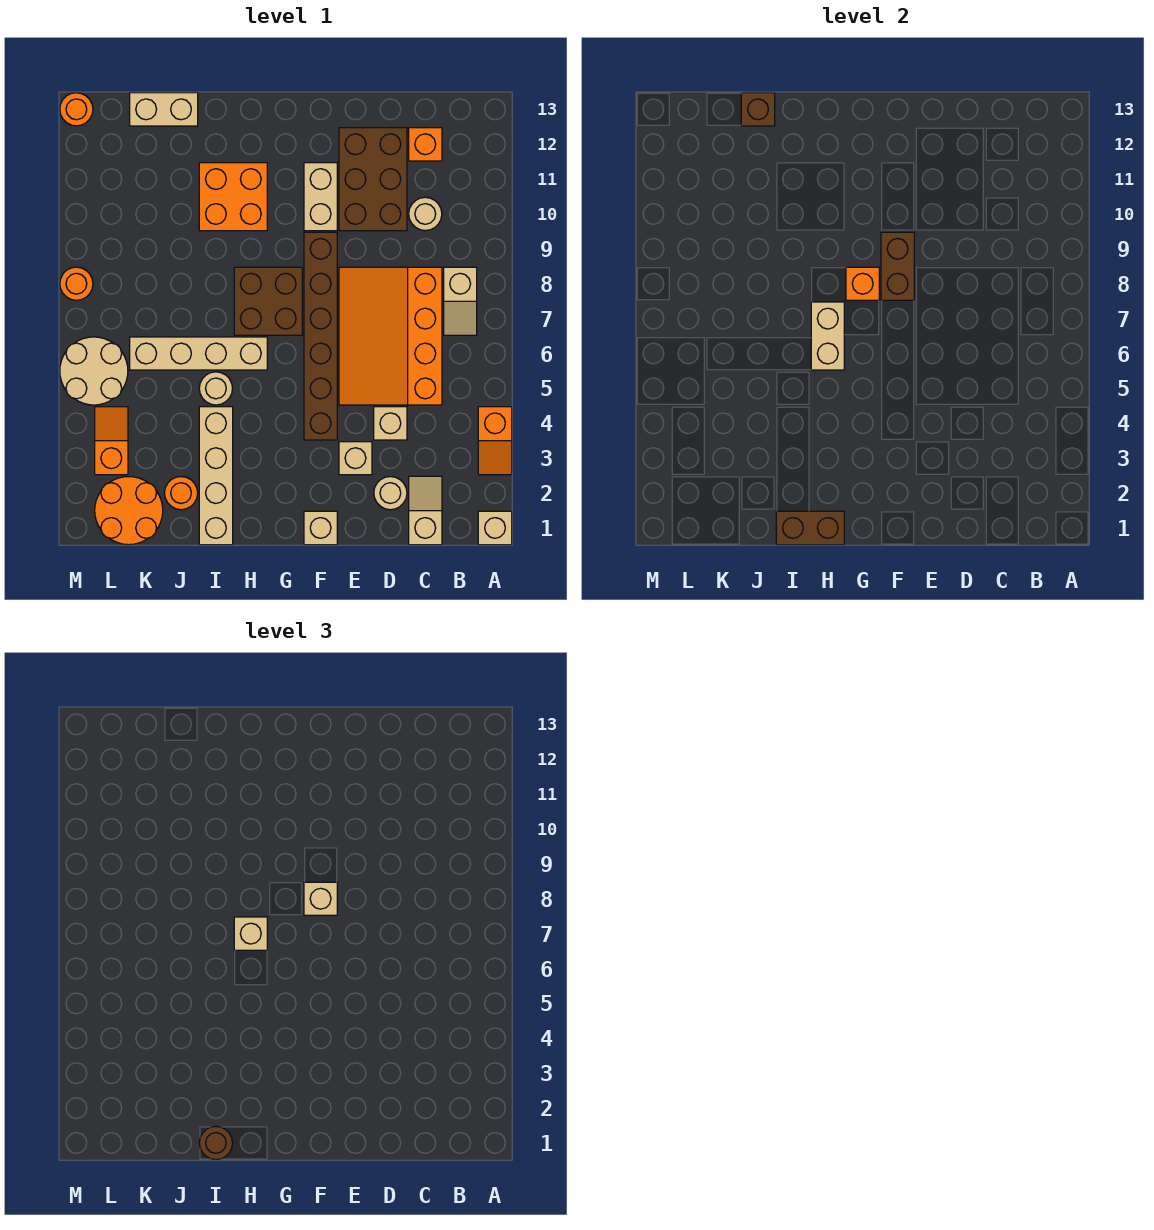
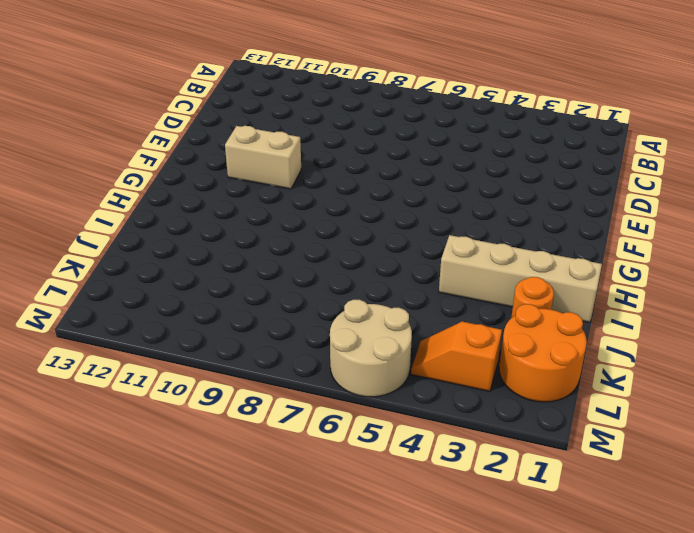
none -> tan 1x1 brick [478,511,512,545]
none -> orange 1x2 slope [478,407,512,475]
none -> tan 1x2 slope [444,267,477,335]
none -> tan 1x2 slope [409,476,442,545]

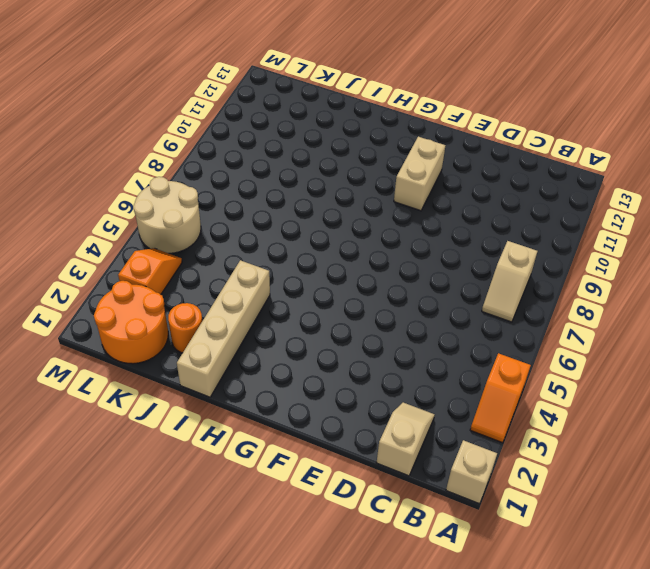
none -> orange 3x4 slope [339,267,442,405]
none -> tan 1x1 round brick [409,197,442,231]
none -> orange 1x1 brick [409,128,442,161]
none -> tan 1x1 round brick [374,477,407,510]

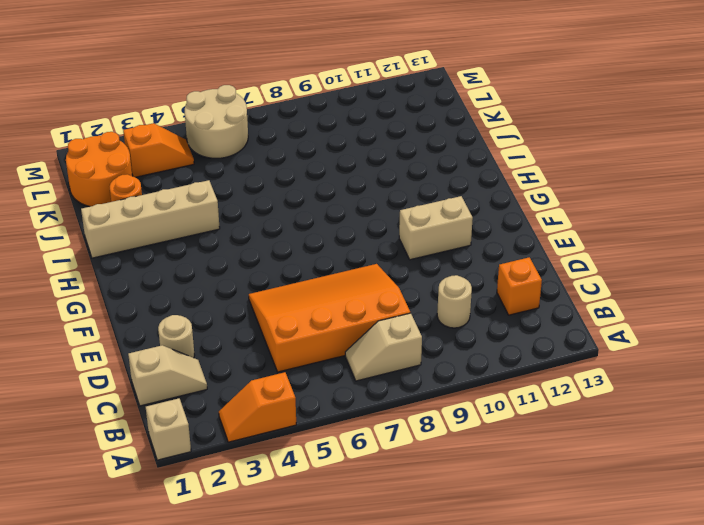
none -> tan 1x1 brick [374,407,407,440]
none -> brown 2x3 brick [339,128,407,231]
none -> tan 1x1 brick [339,442,372,475]
none -> tan 1x1 brick [304,511,337,545]

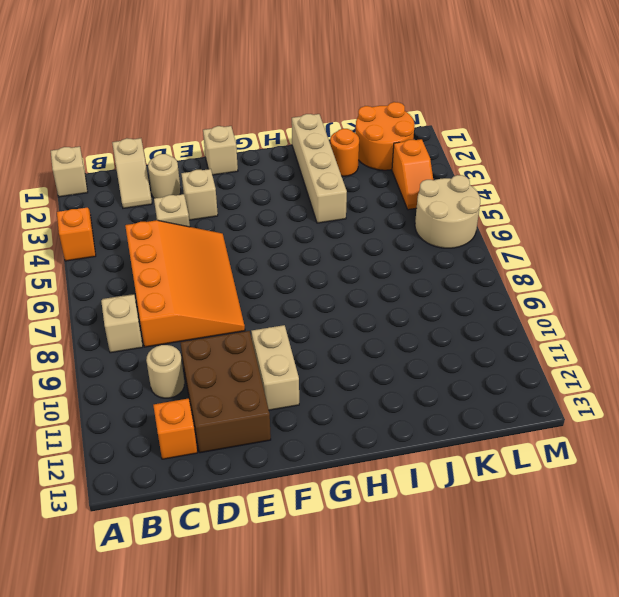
none -> brown 1x6 brick [304,232,337,440]
none -> brown 2x2 brick [234,267,302,335]
none -> tan 1x4 brick [130,337,267,370]
none -> orange 2x2 brick [199,163,267,231]

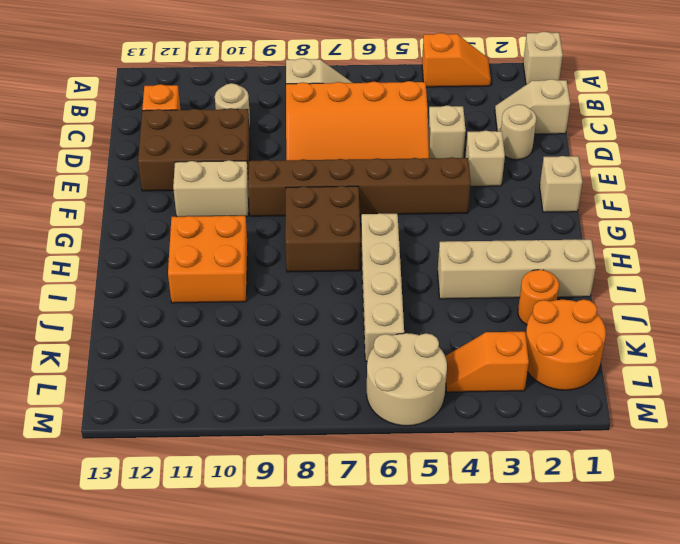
none -> tan 1x1 round brick [199,372,232,405]
none -> tan 1x2 brick [130,93,198,126]
none -> orange 1x1 round brick [60,267,93,300]
none -> orange 1x1 round brick [60,93,93,126]

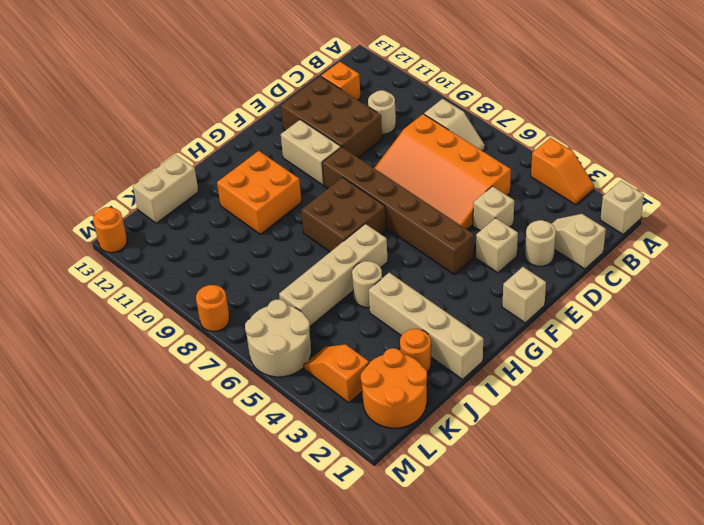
none -> brown 1x2 brick [881,232,914,300]
none -> orange 1x1 brick [846,267,879,300]
none -> brown 1x2 brick [776,511,844,545]
none -> tan 1x2 brick [811,302,844,370]

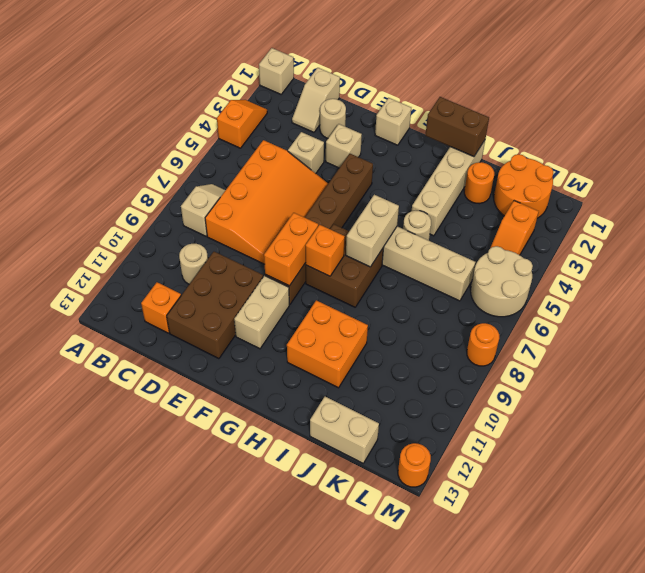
orange 1x2 brick [264,213,318,286] -> brown 1x2 brick [881,232,914,300]
none -> brown 1x1 brick [741,93,775,126]
none -> tan 1x1 brick [304,882,337,915]
none -> tan 1x1 brick [234,917,267,950]
none -> brown 1x1 round brick [199,1126,232,1160]

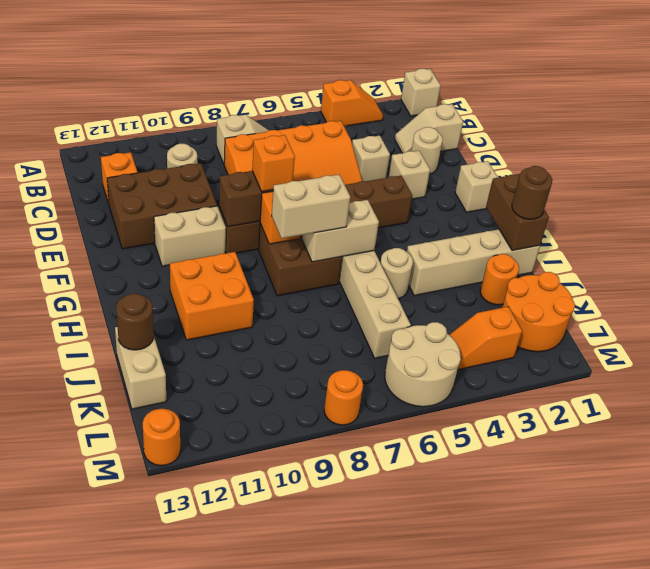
orange 1x1 brick [252,135,295,192] -> tan 1x1 brick [304,882,337,915]
tan 1x2 brick [272,175,350,238] -> tan 1x1 brick [234,917,267,950]
brown 1x1 round brick [116,294,154,350] -> brown 1x1 brick [741,93,775,126]

